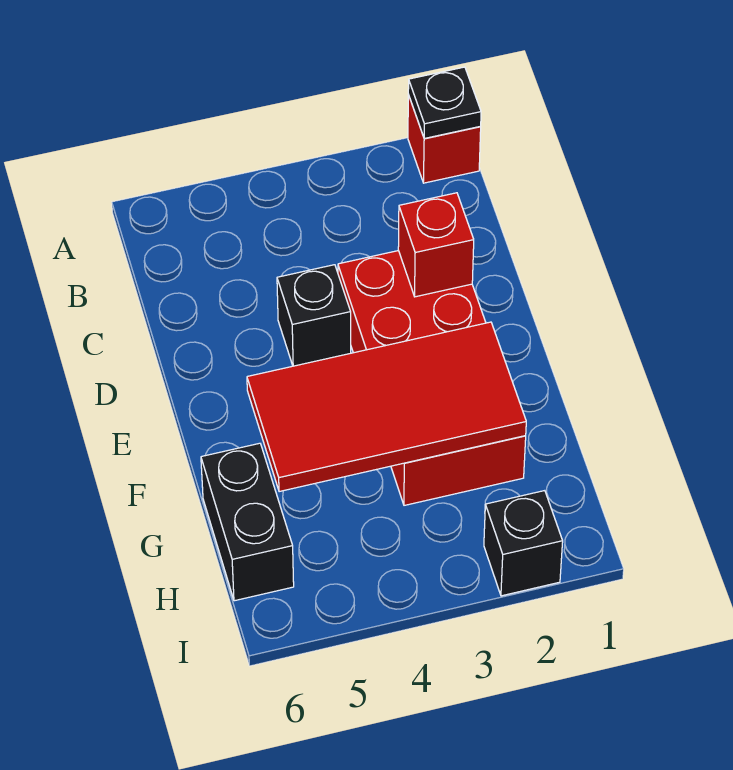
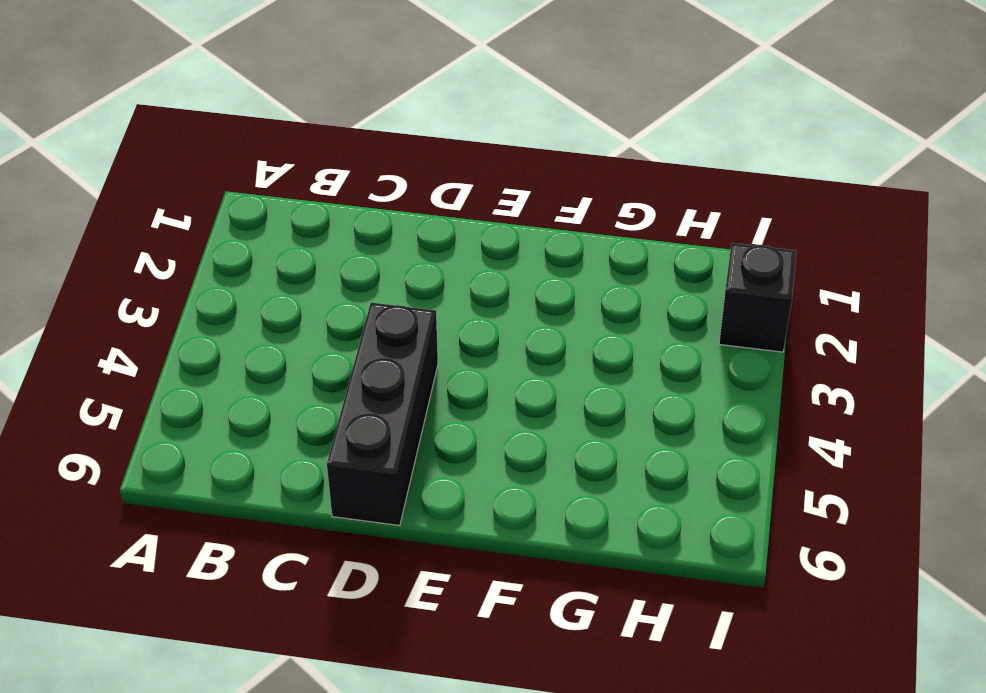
black 1x3 brick [327,303,438,526] -> black 1x1 brick [277,265,351,366]
none -> red 1x1 brick [408,95,481,183]
none -> red 2x4 brick [338,251,526,505]

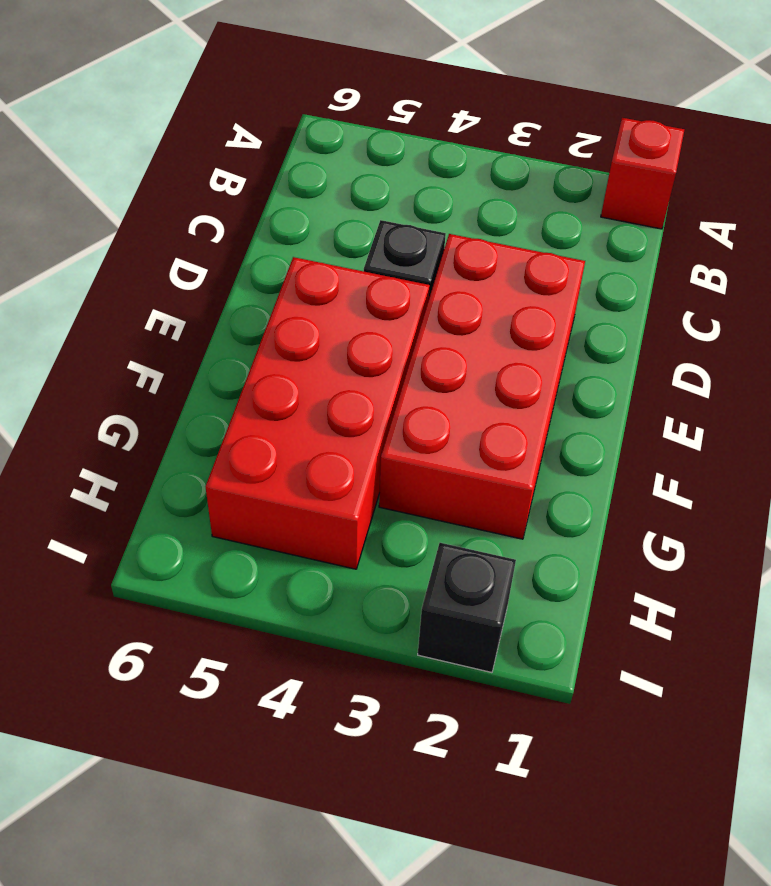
red 2x4 brick [206,257,430,569] -> none
none -> black 1x2 brick [201,443,294,601]
none -> black 1x1 plate [408,67,481,138]

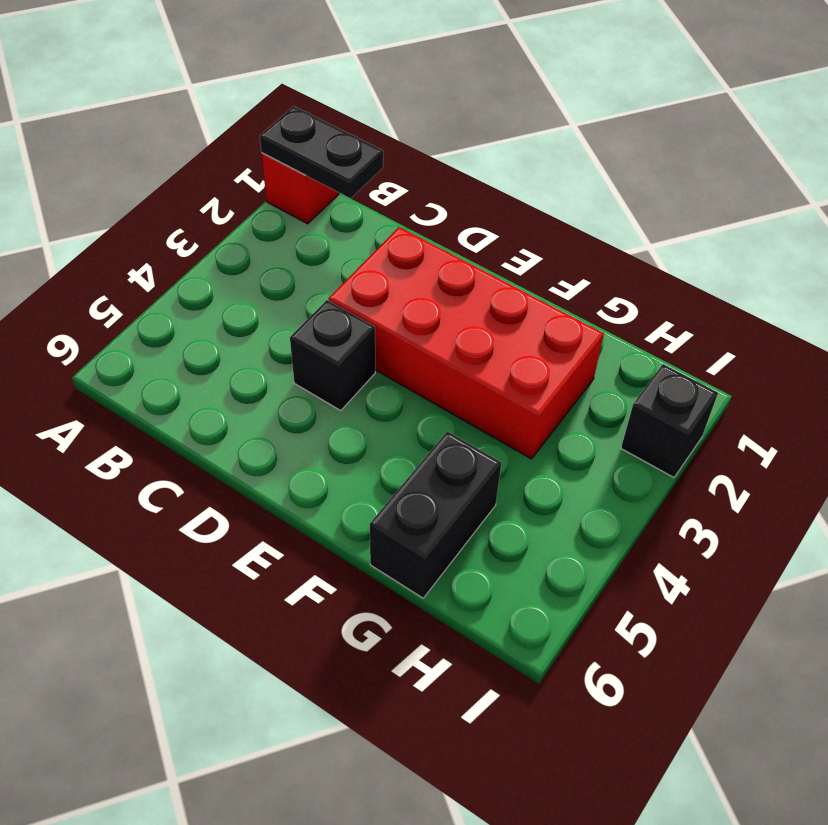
black 1x2 plate [260,106,383,198] -> black 1x1 plate [408,67,481,138]
black 1x2 brick [370,431,502,598] -> black 1x2 brick turned to [201,443,294,601]
none -> red 1x1 brick [398,193,474,297]
none -> red 2x4 tile [247,322,526,492]

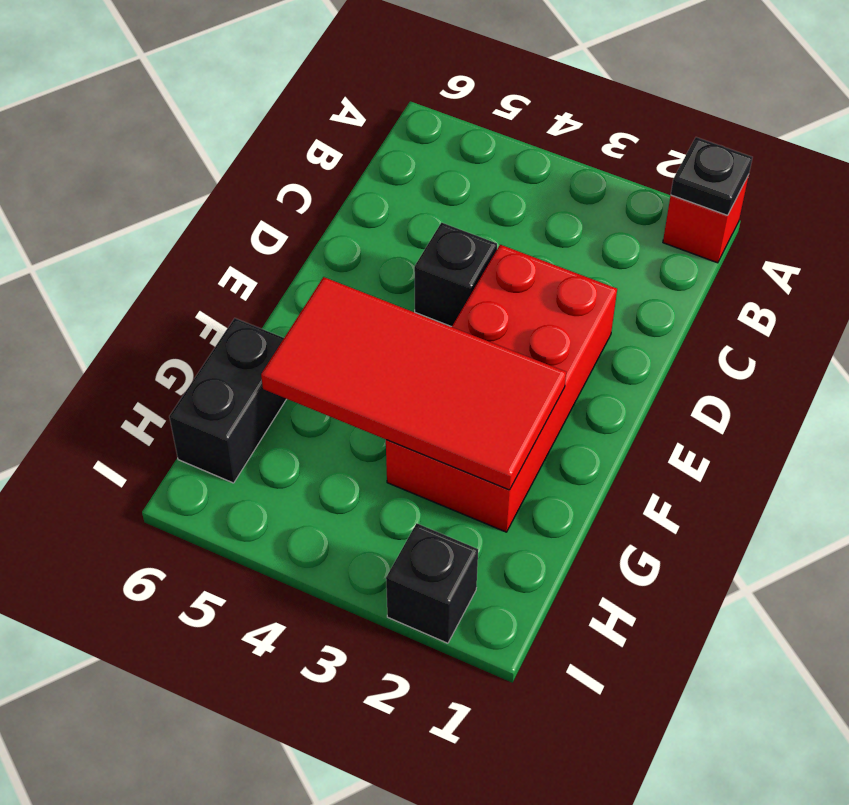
none -> red 1x1 brick [398,193,474,297]

